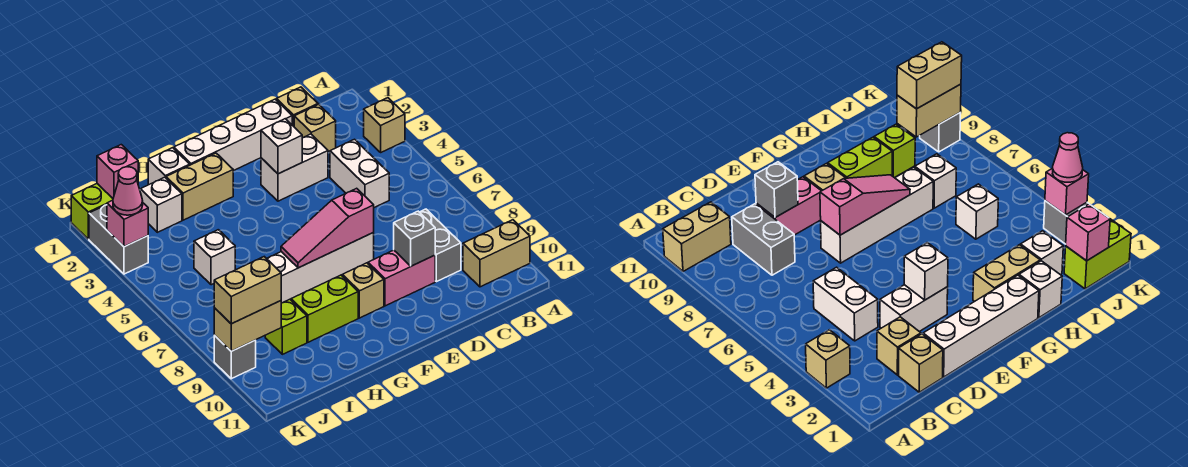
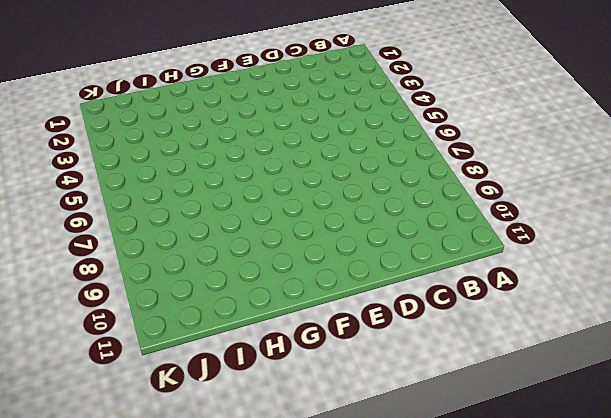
none -> tan 1x1 brick [364,98,405,152]
none -> tan 1x2 brick [463,220,530,287]
none -> tan 1x1 brick [277,87,318,126]

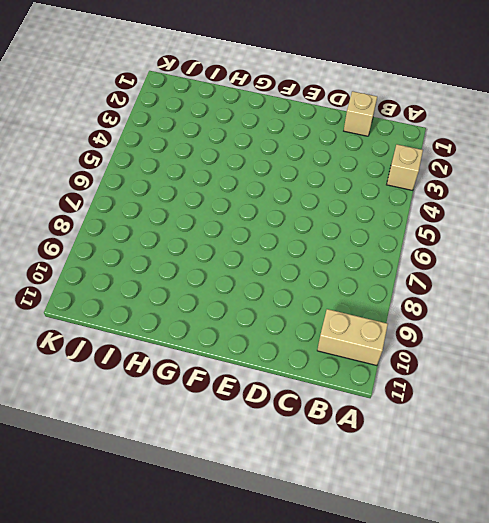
none -> tan 1x1 brick [294,104,336,152]
none -> white 1x2 brick [330,139,389,208]
none -> grey 1x2 brick [420,209,461,282]

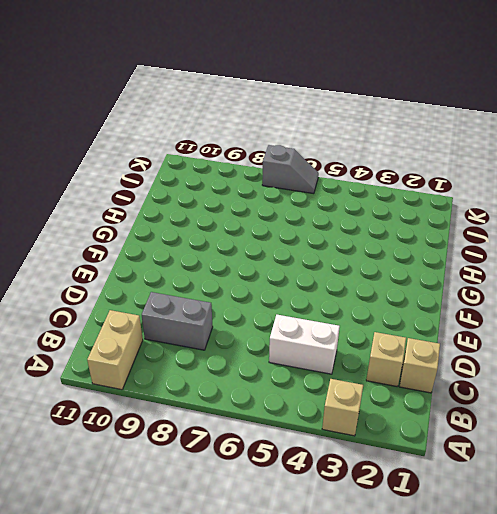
grey 1x2 slope [262,145,319,194] -> none
none -> white 1x4 brick [174,99,292,171]
none -> white 1x2 brick [261,134,328,201]
none -> pink 1x2 brick [368,250,435,306]

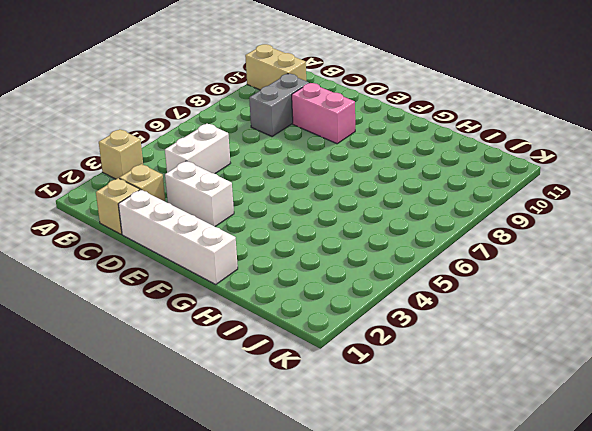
none -> white 1x4 brick [267,233,374,303]
none -> tan 1x1 brick [342,263,384,318]
none -> tan 1x2 brick [166,153,233,220]

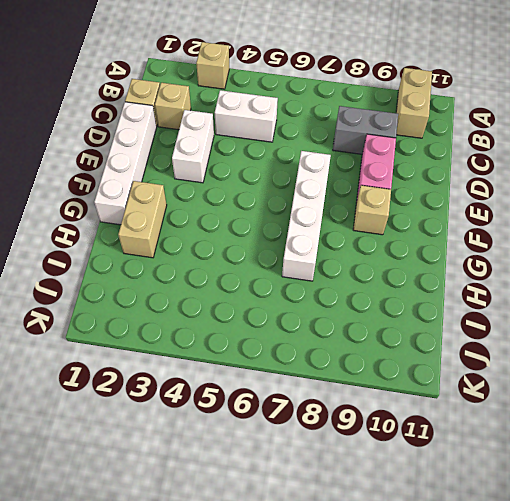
none -> lime 1x2 brick [291,275,358,342]
none -> white 1x1 brick [148,148,190,185]
none -> white 1x1 brick [140,177,182,232]

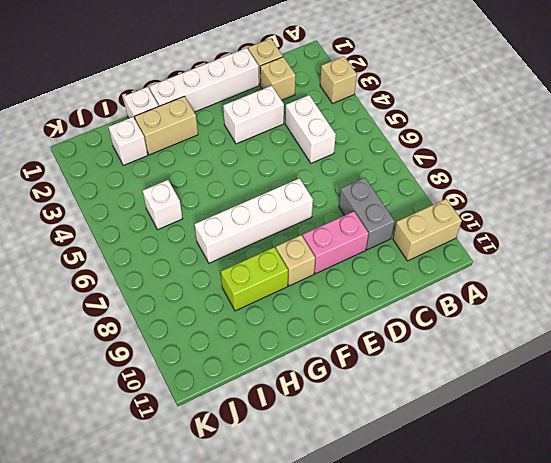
none -> white 1x1 brick [915,154,956,208]
none -> lime 1x1 brick [265,299,307,354]
none -> lime 1x2 brick [71,184,113,239]

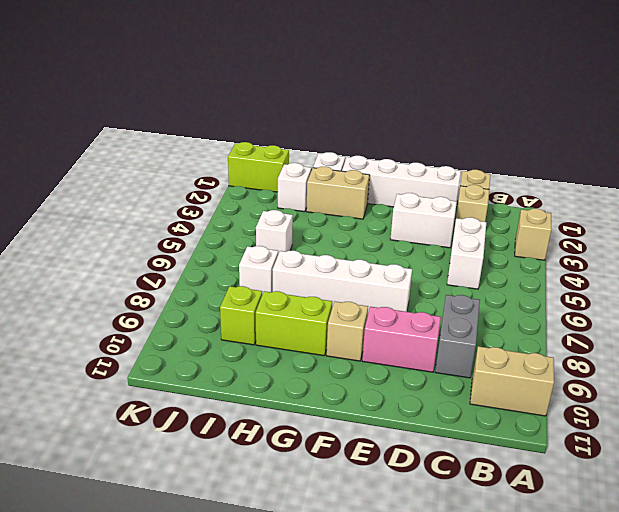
none -> grey 1x2 brick [89,205,148,274]
none -> grey 1x1 brick [214,335,256,379]
none -> grey 1x1 brick [394,211,435,266]

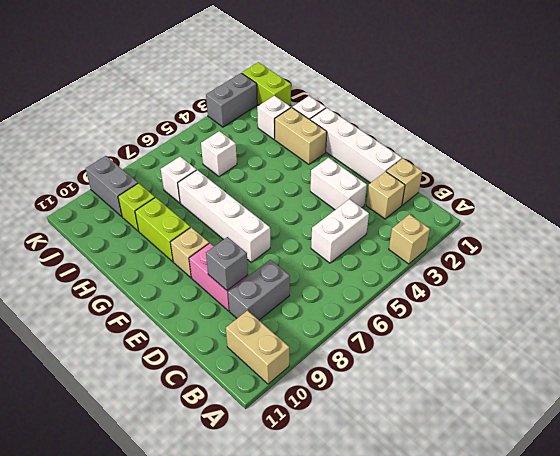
grey 1x2 brick [86,156,138,217] -> grey 1x1 brick [214,335,256,379]
none -> white 1x1 brick [261,119,302,174]
none -> pink 1x3 slope [281,188,374,268]
none -> pink 1x1 brick [97,145,138,198]

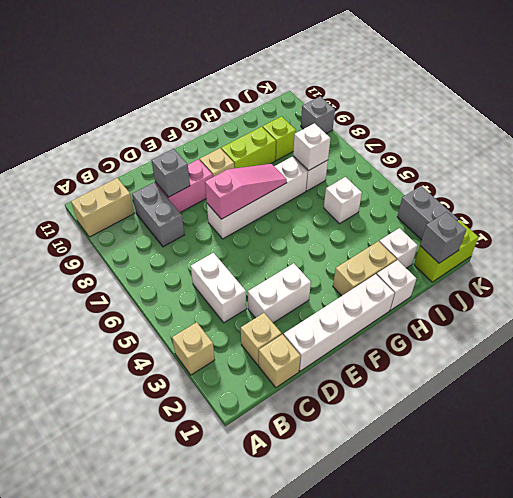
white 1x1 brick [293,123,330,171] -> white 1x1 brick moved to [261,119,302,174]
grey 1x1 brick [420,212,466,263] -> pink 1x1 brick [97,145,138,198]
none -> tan 1x2 brick [214,301,281,351]
none -> pink 1x1 brick [107,200,148,247]
none -> tan 1x2 brick [214,257,281,324]

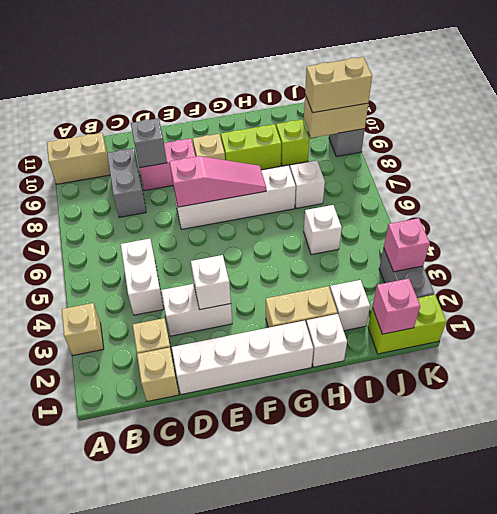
none -> pink 1x1 cone [113,167,143,215]

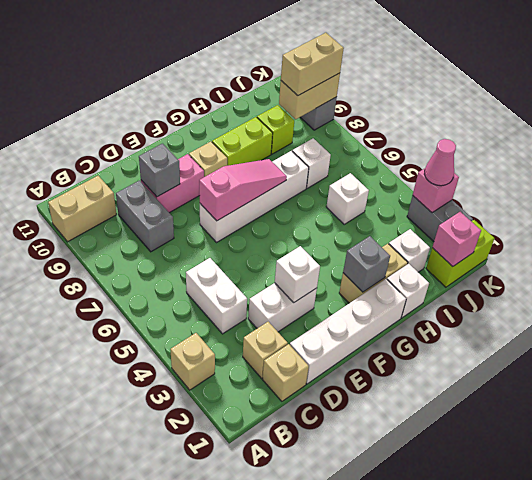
grey 1x1 brick [343,236,390,292] -> none

